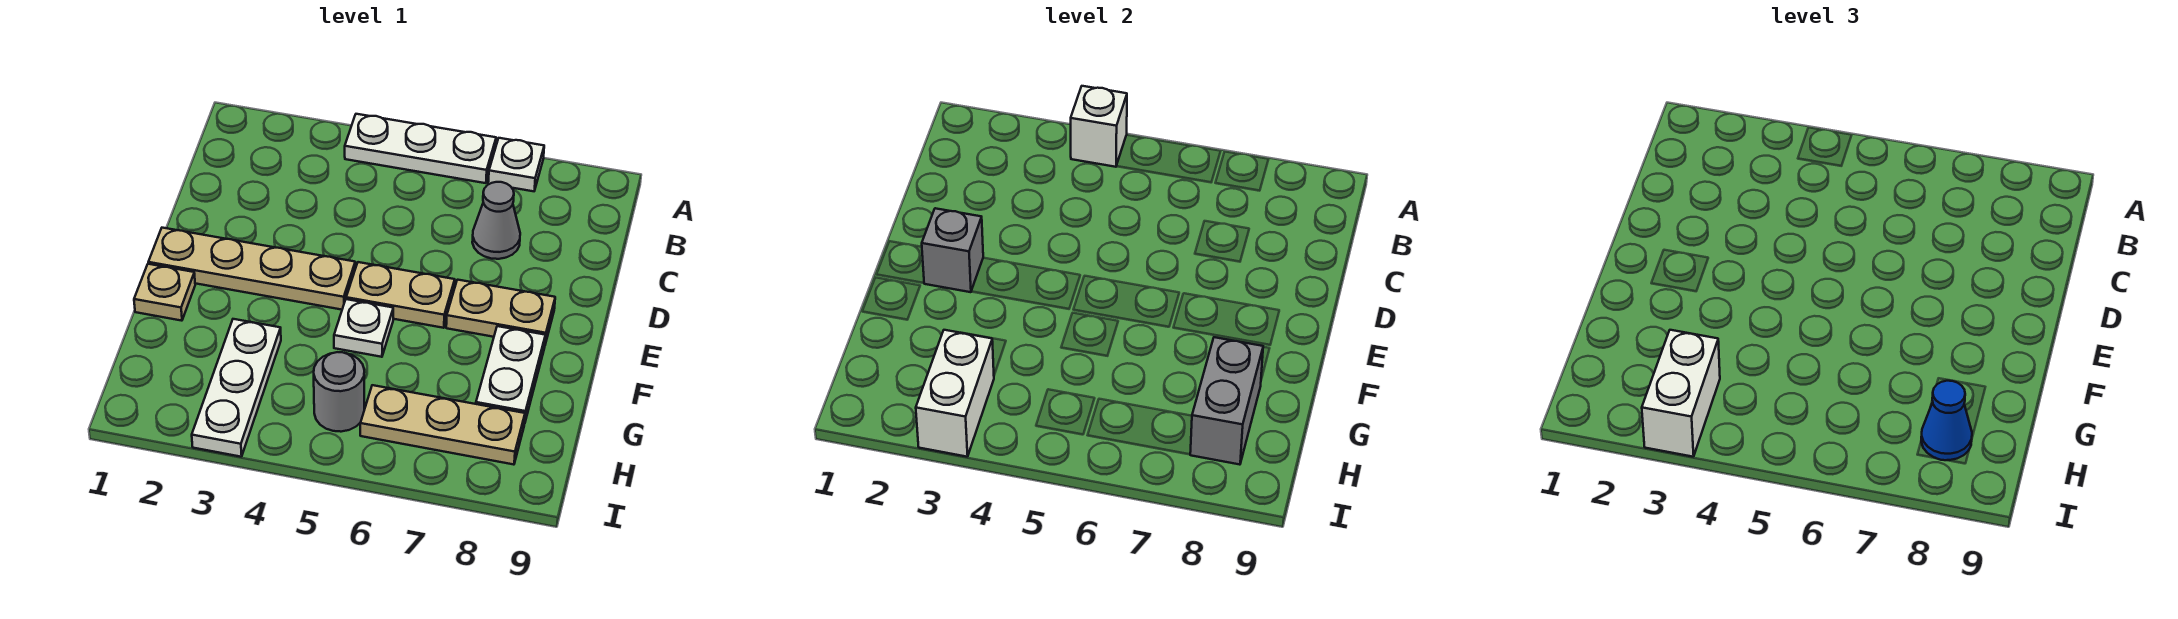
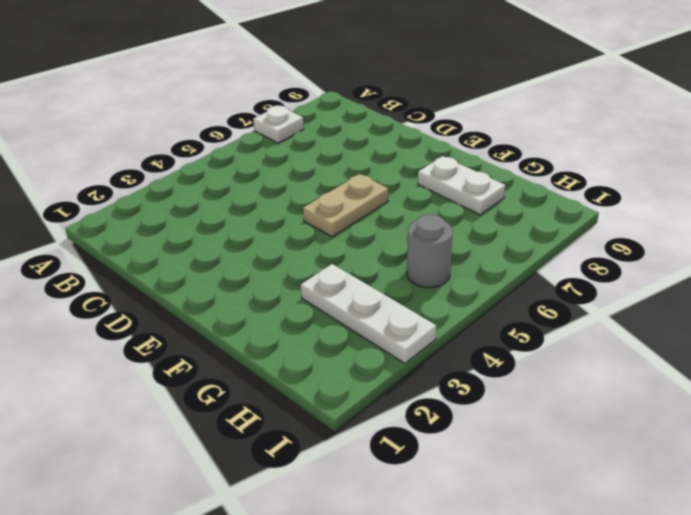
none -> white 1x3 plate [345,114,496,183]
none -> grey 1x1 cone [472,182,520,259]
none -> tan 1x4 plate [148,228,355,310]

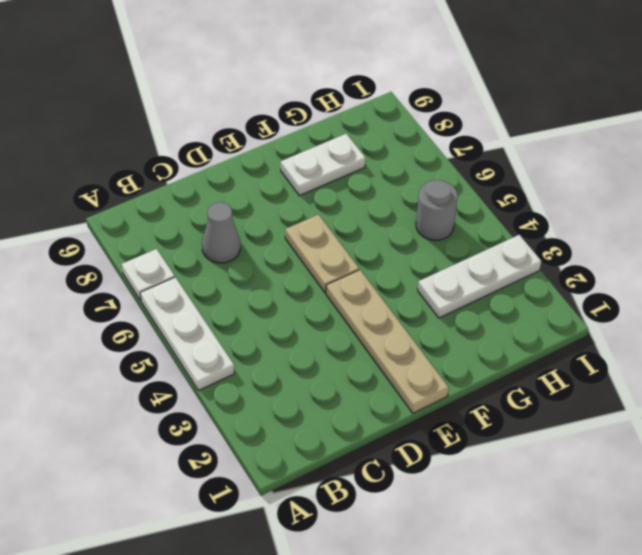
none -> tan 1x2 plate [446,280,555,344]
none -> tan 1x1 plate [134,264,195,321]
none -> white 1x1 plate [334,299,393,357]

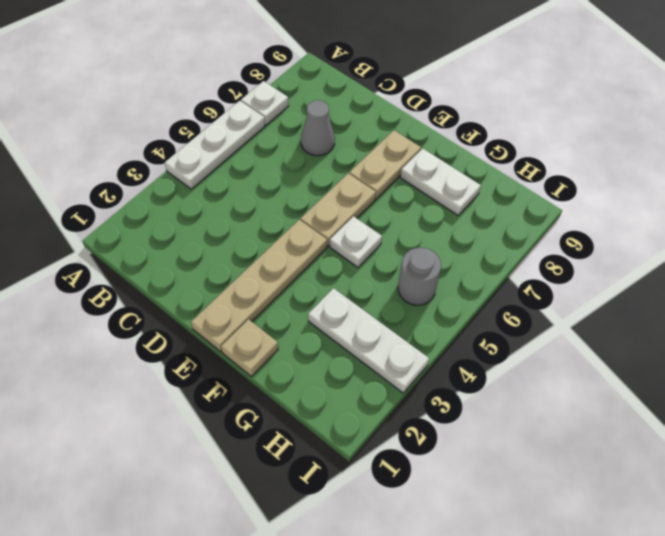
none -> tan 1x3 plate [360,385,525,465]
none -> white 1x1 brick [1071,86,1127,167]
none -> grey 1x1 brick [922,208,983,292]

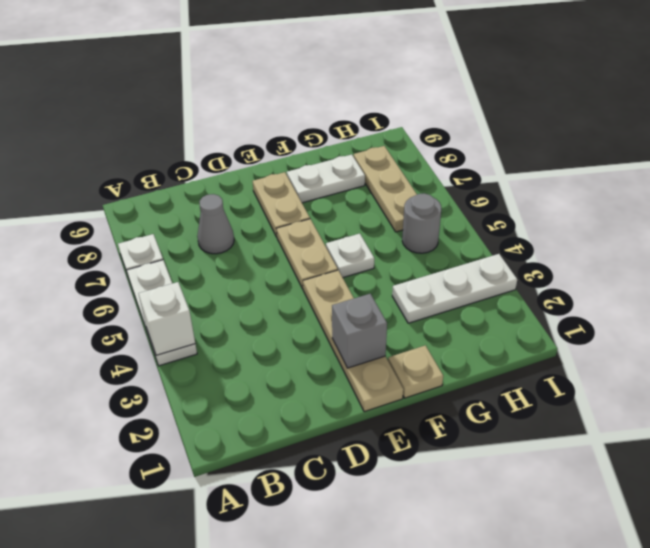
none -> grey 1x2 brick [1190,337,1263,465]
none -> white 1x2 brick [916,330,994,457]
none -> white 1x2 brick [1642,330,1720,457]

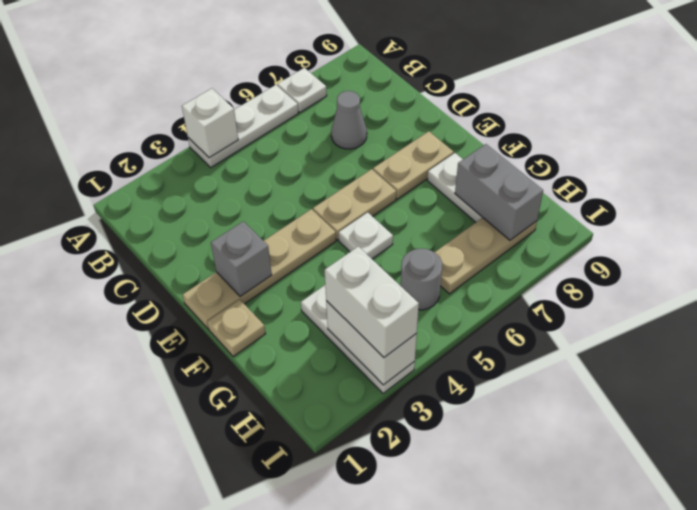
none -> blue 1x1 cone [1921,381,1972,460]

